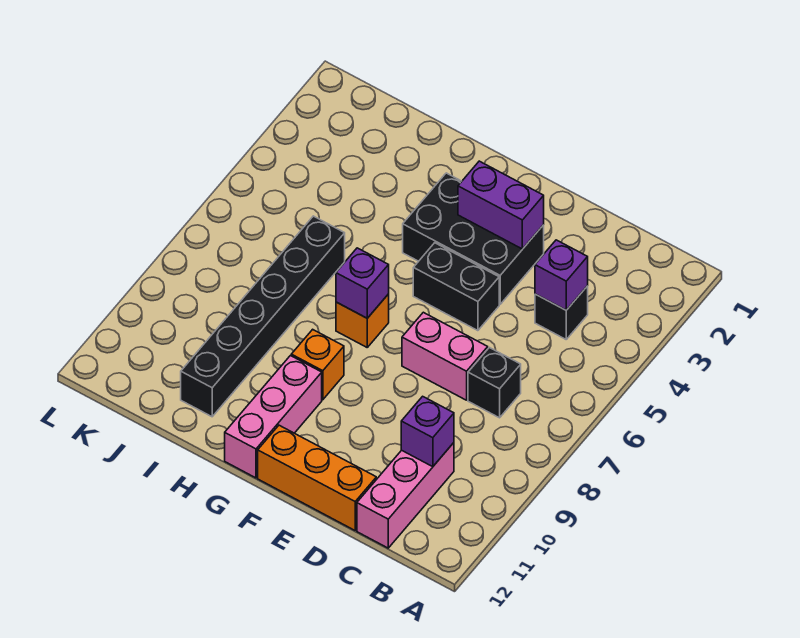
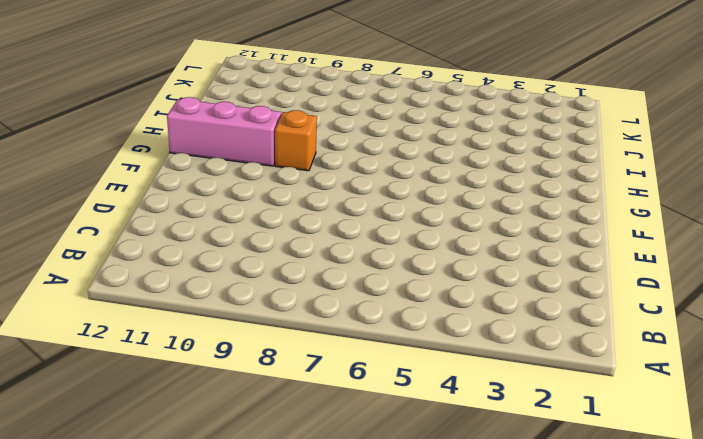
none -> black 1x1 brick [535,286,588,339]
none -> black 1x1 brick [468,348,521,418]
none -> pink 1x3 brick [357,443,454,548]

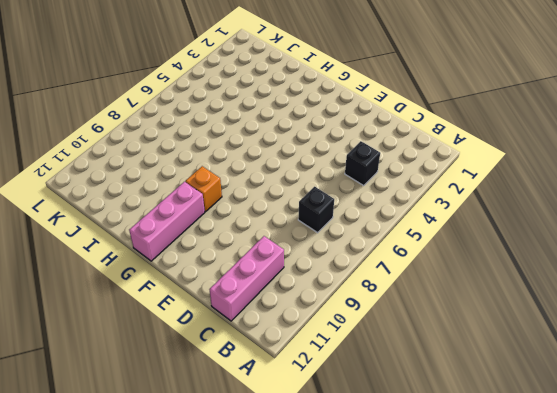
none -> pink 1x2 brick [402,312,488,400]
none -> orange 1x3 brick [258,425,376,530]
none -> black 2x3 brick [403,173,544,304]

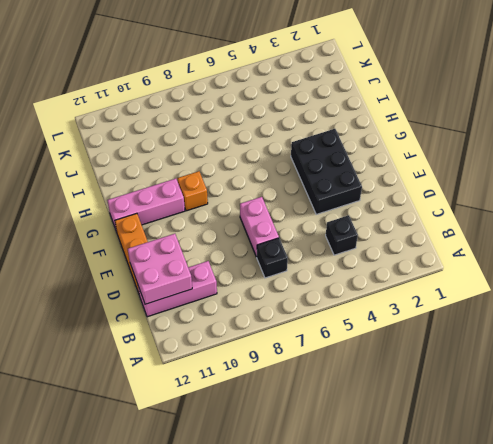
pink 2x2 brick [128,234,192,304] -> none
none -> black 1x2 brick [413,243,499,331]
none -> orange 1x1 brick [336,294,389,347]
none -> black 1x6 brick [181,216,345,417]

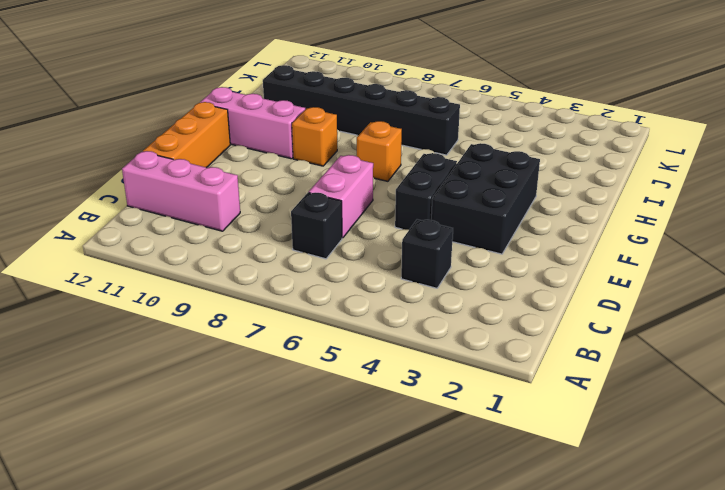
none -> purple 1x1 brick [535,240,588,310]
none -> purple 1x1 brick [401,396,454,467]
none -> purple 1x2 brick [458,161,544,249]

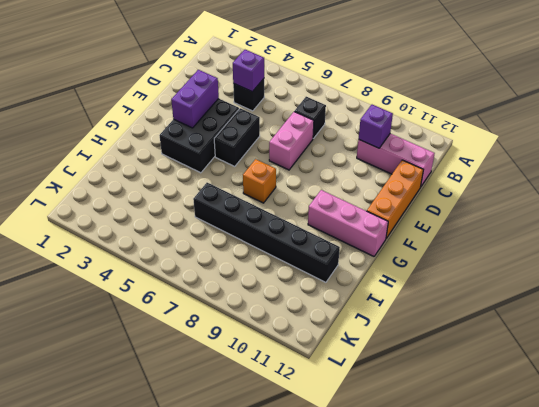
none -> orange 1x1 brick [291,329,344,400]
none -> purple 1x1 brick [336,248,389,318]

